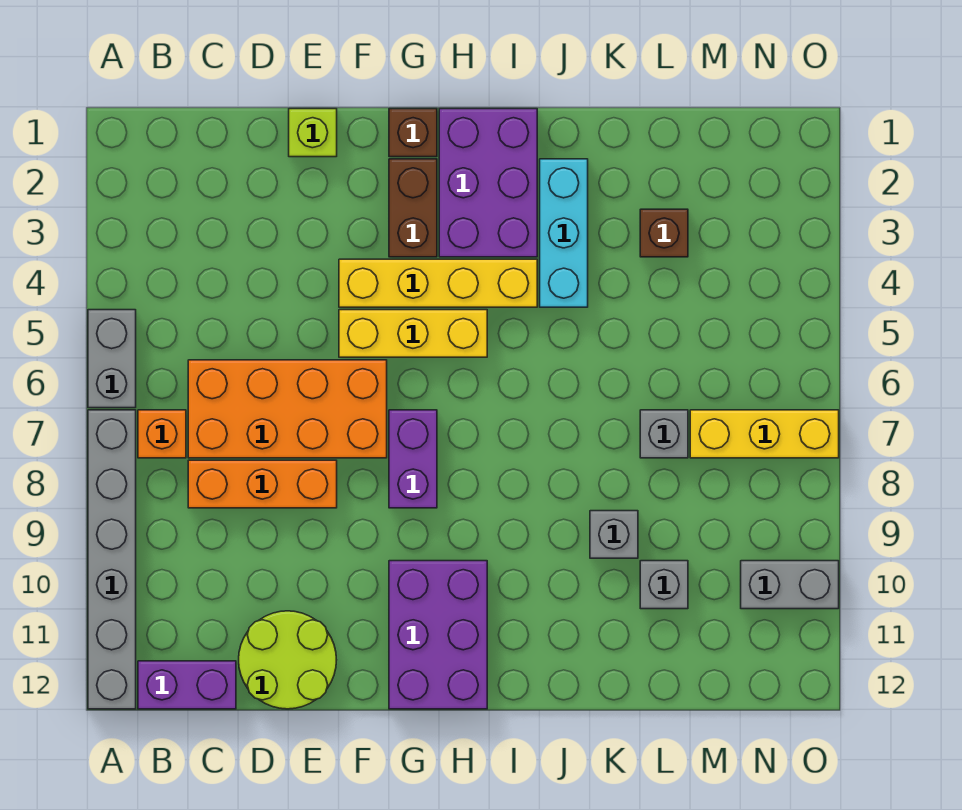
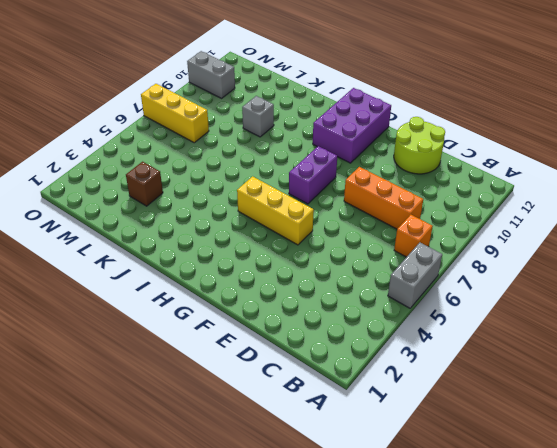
none -> grey 1x6 brick [88,410,136,709]
none -> purple 1x2 brick [138,661,236,709]
none -> orange 2x4 brick [188,360,387,458]

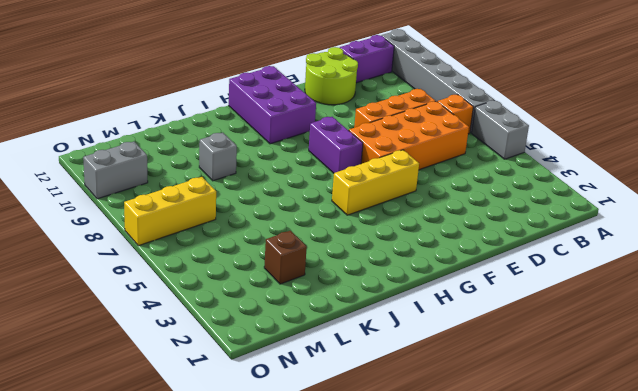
none -> lime 1x1 brick [289,109,337,157]
none -> yellow 1x4 brick [339,259,537,307]
none -> brown 1x1 brick [389,109,437,157]

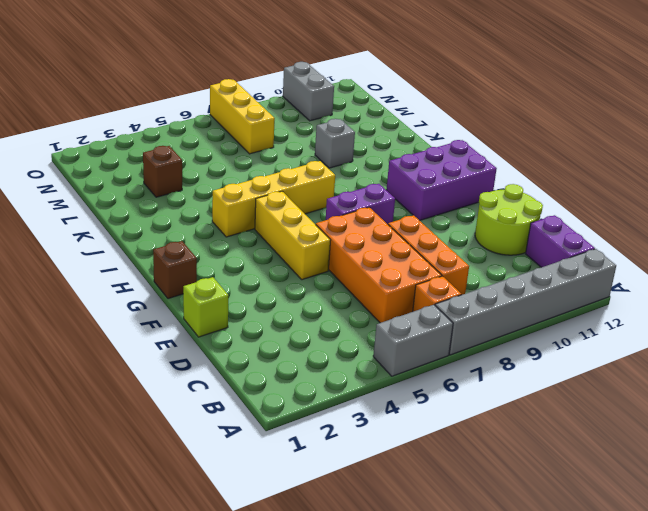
yellow 1x4 brick [212,161,335,237] -> yellow 1x4 brick turned to [339,259,537,307]
none -> brown 1x2 brick [389,159,437,257]
none -> purple 2x3 brick [439,109,537,257]
none -> cyan 1x3 brick [540,159,588,307]

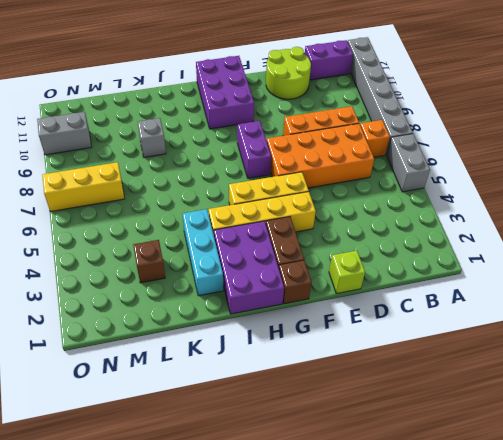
none -> grey 1x1 brick [640,410,688,458]
none -> grey 1x1 brick [640,561,688,609]

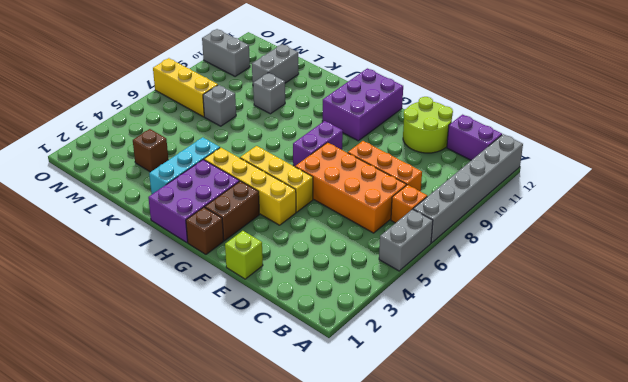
grey 1x2 brick [252,44,299,83] -> grey 1x1 brick [640,561,688,609]

